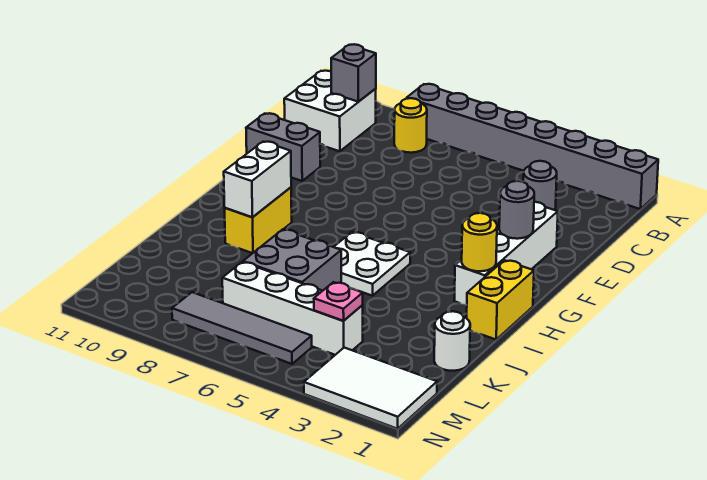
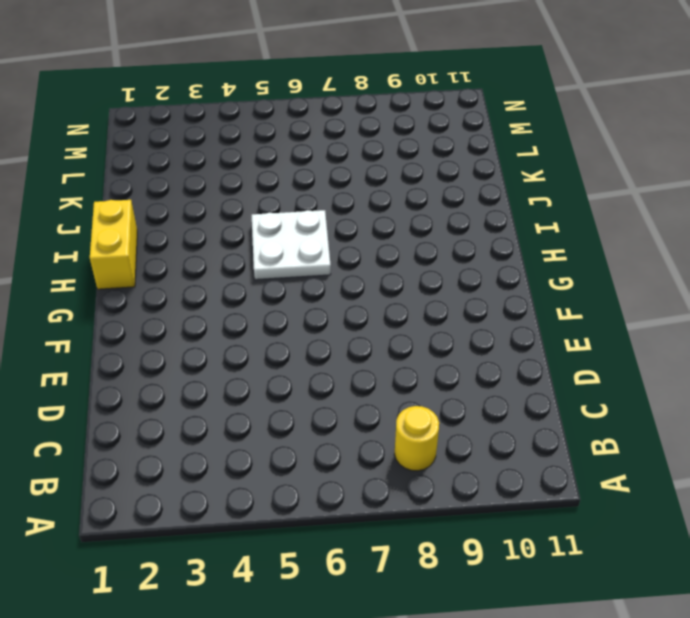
none -> grey 1x8 brick [407,84,658,209]
none -> white 2x2 brick [284,71,376,151]
none -> grey 1x1 round brick [523,161,557,210]

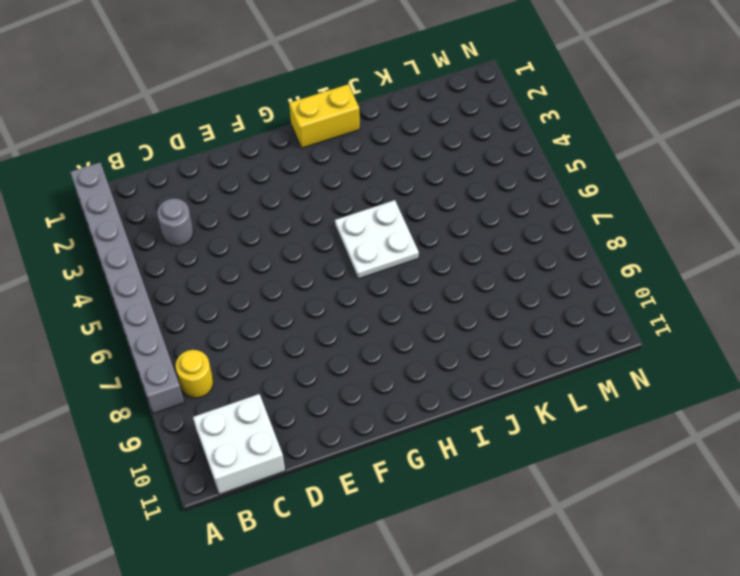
none -> white 1x4 brick [454,202,558,305]
none -> grey 1x2 brick [246,113,320,181]
none -> yellow 1x2 brick [225,187,292,253]

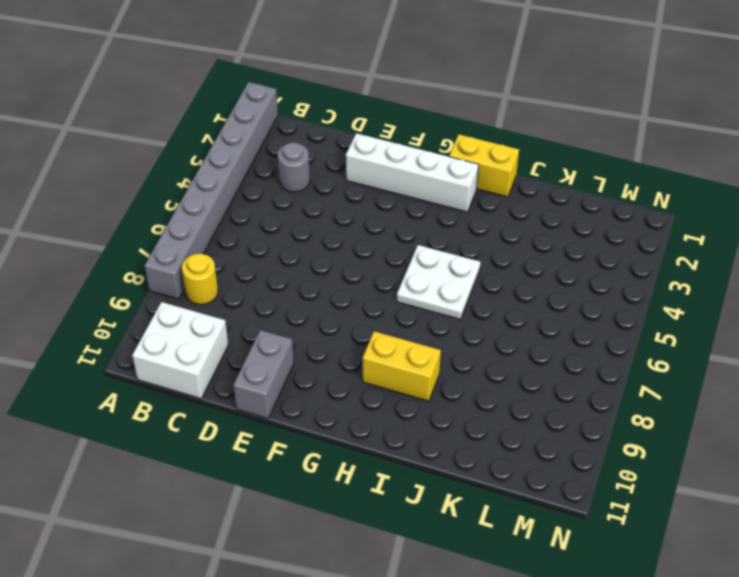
none -> grey 2x2 brick [243,229,341,291]
none -> white 1x1 round brick [434,311,470,371]
none -> white 1x4 brick [222,262,363,355]

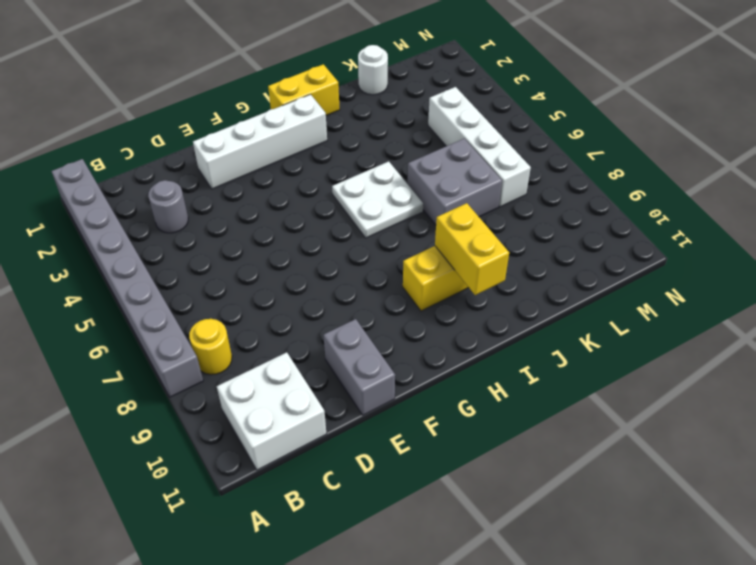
yellow 1x2 brick [435,203,509,295] -> white 1x2 brick [224,142,291,217]
none -> white 2x3 tile [304,348,437,429]
none -> grey 1x4 tile [172,292,312,364]
none -> grey 1x1 brick [331,44,376,102]

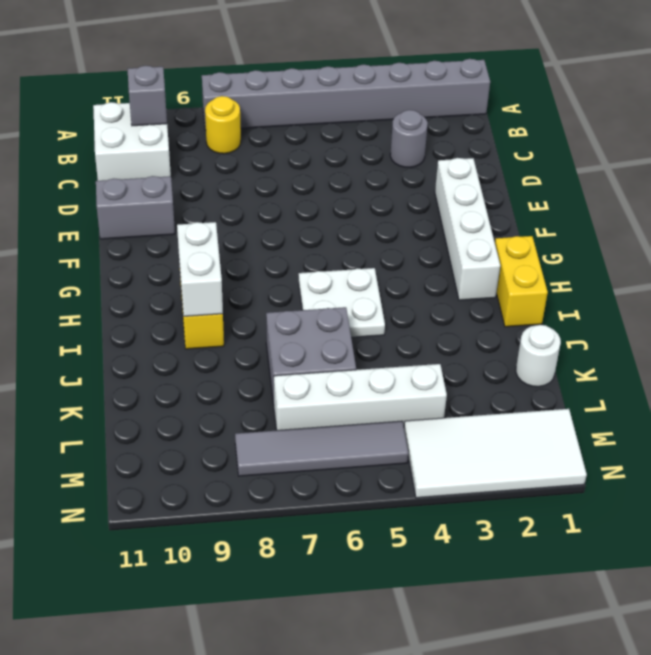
white 2x4 tile [404,409,587,498] -> white 2x3 tile [304,348,437,429]
none -> grey 1x1 round brick [499,181,534,239]
none -> yellow 1x1 round brick [462,213,497,271]
none -> pink 1x1 plate [314,282,363,321]

